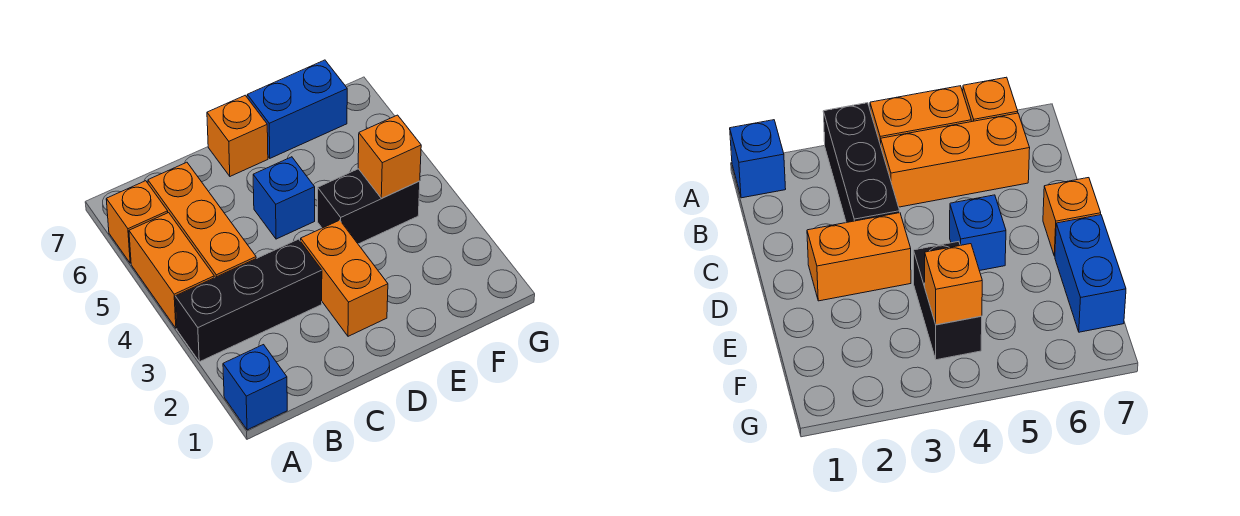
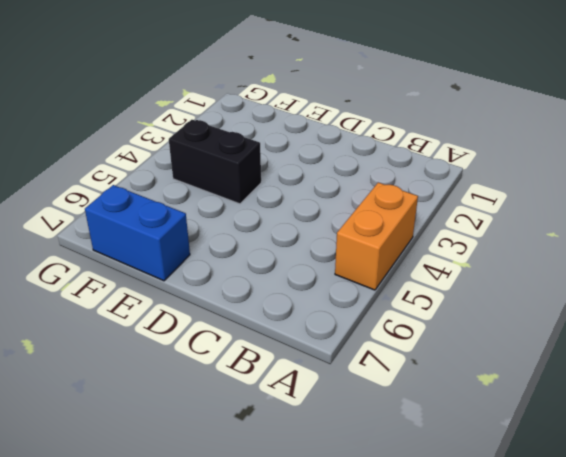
none -> blue 1x1 brick [223,345,287,430]
none -> black 1x3 brick [175,239,322,362]

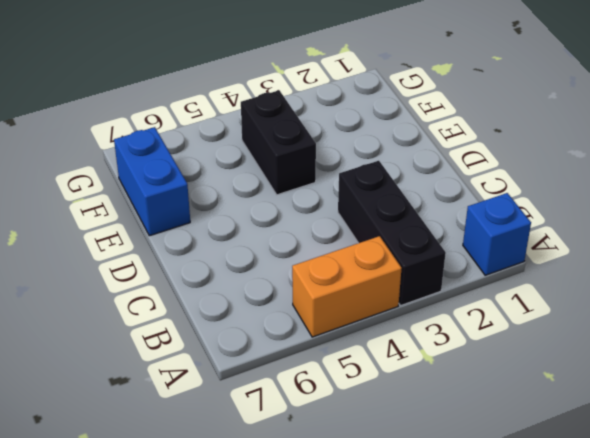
none -> orange 1x1 brick [106,181,168,263]
none -> orange 1x3 brick [148,162,256,278]

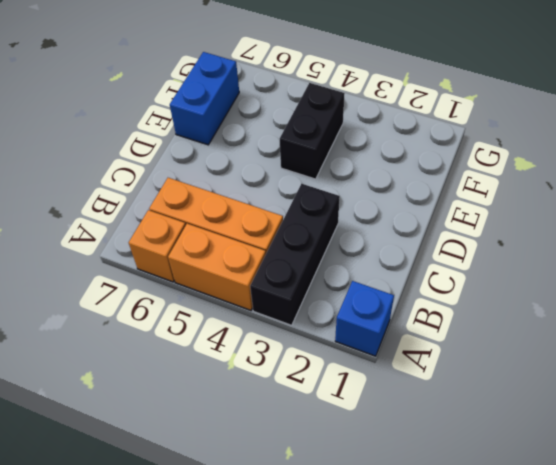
none -> orange 1x2 brick [301,220,388,336]
none -> blue 1x1 brick [253,157,315,239]

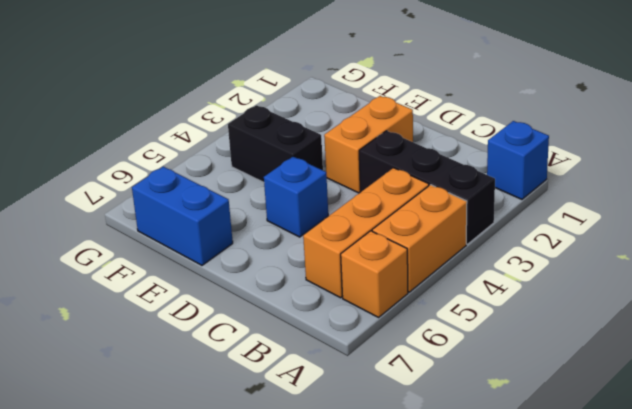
none -> orange 1x1 brick [207,95,268,176]
none -> orange 1x1 brick [358,115,421,198]

